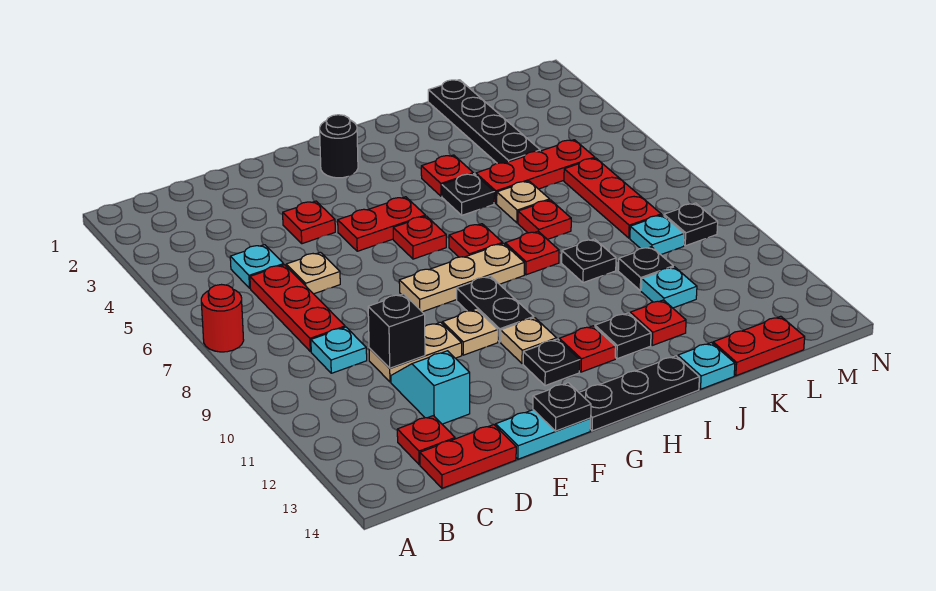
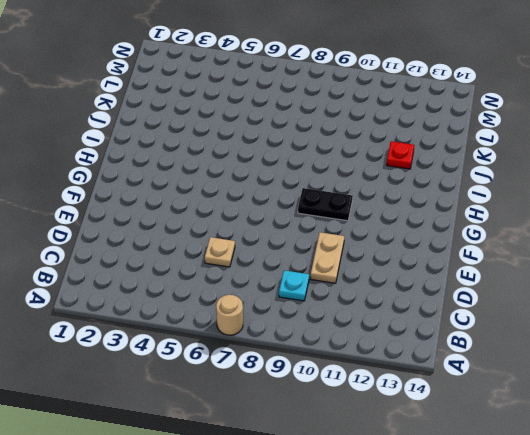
tan 1x1 round brick [216,295,243,335] -> red 1x1 round brick [201,285,244,352]
none -> cyan 1x1 plate [230,245,284,288]
none -> red 1x3 plate [250,265,345,352]
none -> red 1x1 plate [397,416,455,465]
none -> red 1x2 plate [420,425,516,488]

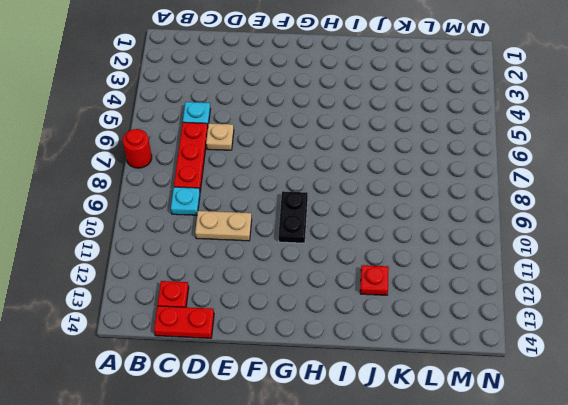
none -> cyan 1x2 slope [391,351,470,424]
none -> red 1x1 plate [283,201,335,244]
none -> cyan 1x2 plate [496,410,591,459]
none -> red 1x2 plate [338,197,425,251]

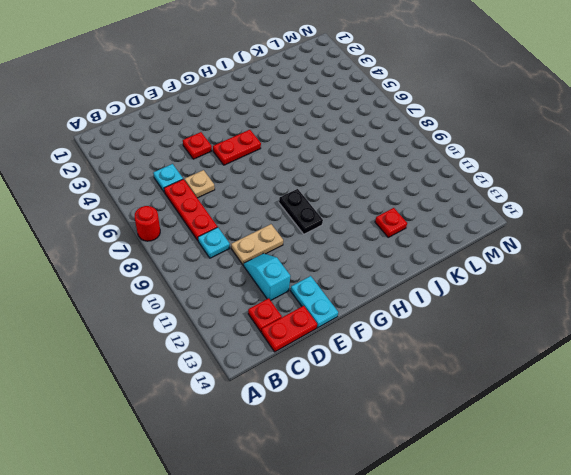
cyan 1x2 plate [291,276,338,328] -> cyan 1x2 plate turned to [496,410,591,459]
none -> tan 1x3 plate [399,243,524,312]
none -> tan 1x1 plate [442,309,498,355]
none -> black 1x1 round brick [320,115,358,178]
none -> red 1x1 plate [393,216,446,259]

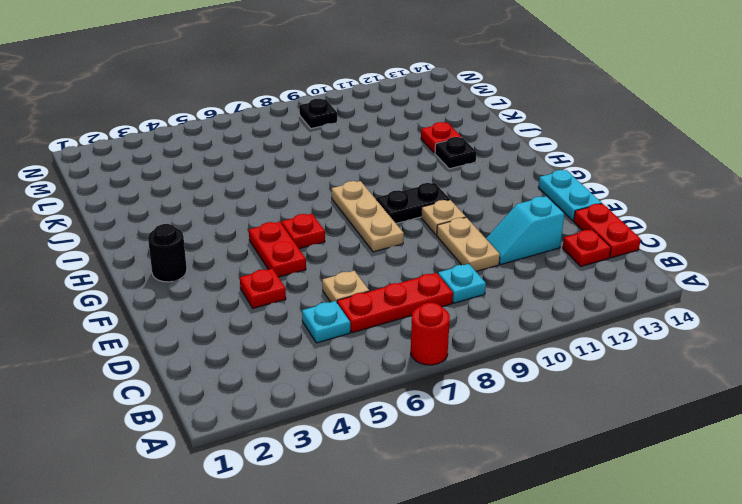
none -> tan 1x1 plate [501,318,557,364]
none -> black 1x1 plate [523,339,580,386]
none -> black 1x3 plate [579,356,699,431]
none -> red 1x1 plate [449,224,503,257]

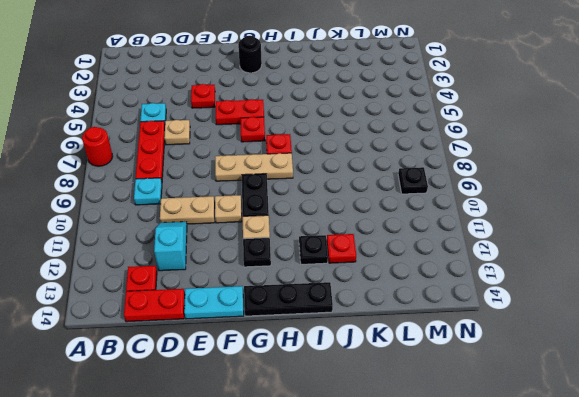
none -> red 1x1 plate [559,326,616,372]
none -> red 1x1 plate [421,155,473,196]
none -> black 1x1 plate [442,174,494,215]
none -> red 1x1 plate [505,231,559,275]

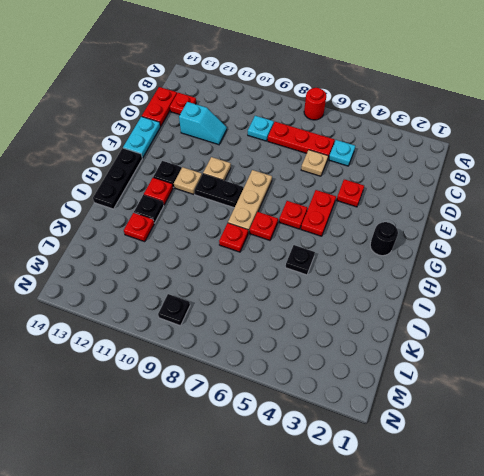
none -> tan 1x2 plate [369,322,462,382]
none -> red 1x1 plate [421,155,473,196]
none -> red 1x3 plate [476,140,595,204]
none -> tan 1x1 plate [497,181,550,223]

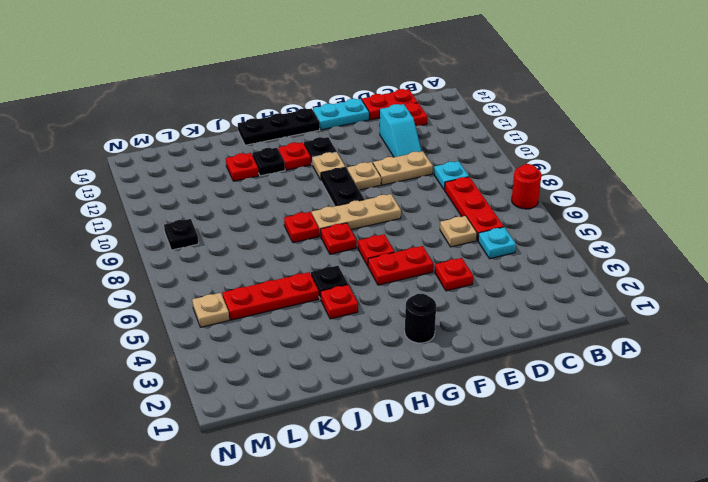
tan 1x1 plate [192,293,229,327] -> tan 1x1 plate moved to [497,181,550,223]
none -> red 1x1 plate [518,200,571,240]
none -> black 1x1 plate [562,239,616,283]
none -> cyan 1x1 plate [678,343,735,389]
none -> black 1x4 plate [428,80,540,163]

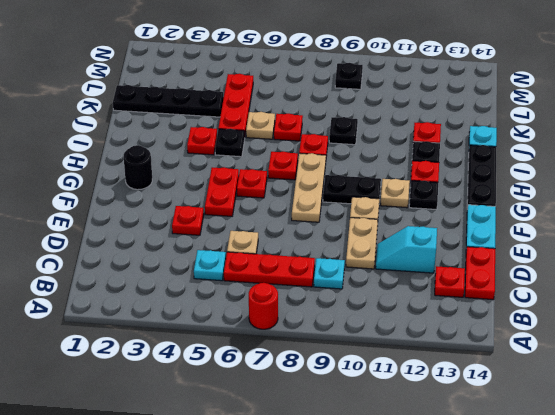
none -> black 1x1 plate [618,247,673,291]
none -> cyan 1x1 plate [641,267,697,308]
none -> red 1x2 plate [713,316,805,376]
none -> red 1x3 plate [564,158,661,238]

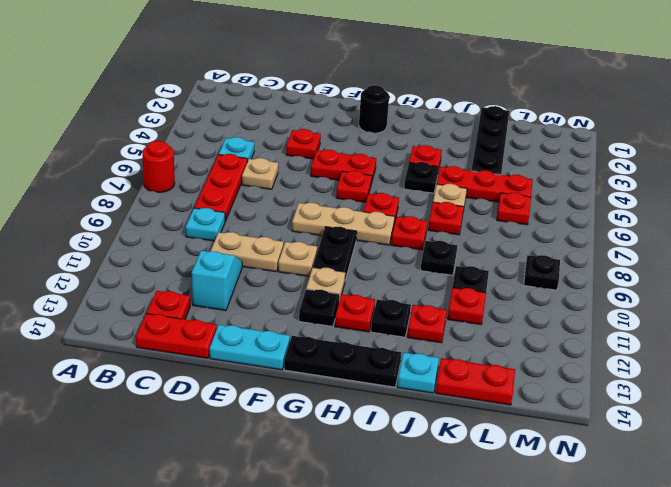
red 1x1 plate [448,288,486,324] -> cyan 1x1 plate [641,267,697,308]
red 1x1 plate [497,193,531,225] -> red 1x3 plate [564,158,661,238]
none -> cyan 1x1 plate [630,215,684,255]
none -> black 1x1 brick [368,294,425,368]
none -> black 1x1 plate [533,383,591,431]

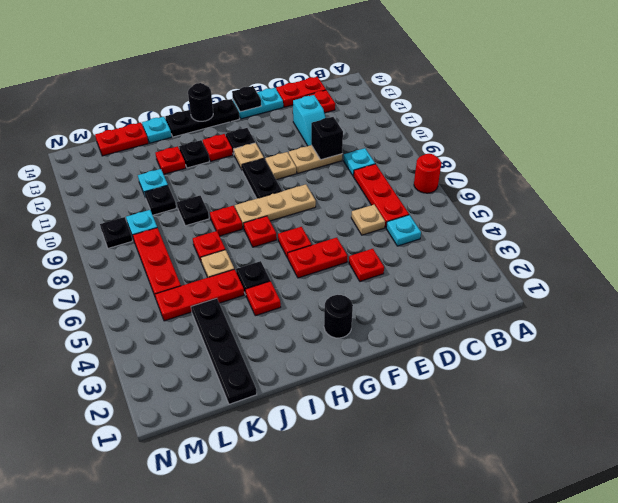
black 1x1 round brick [188,83,213,121] -> none

